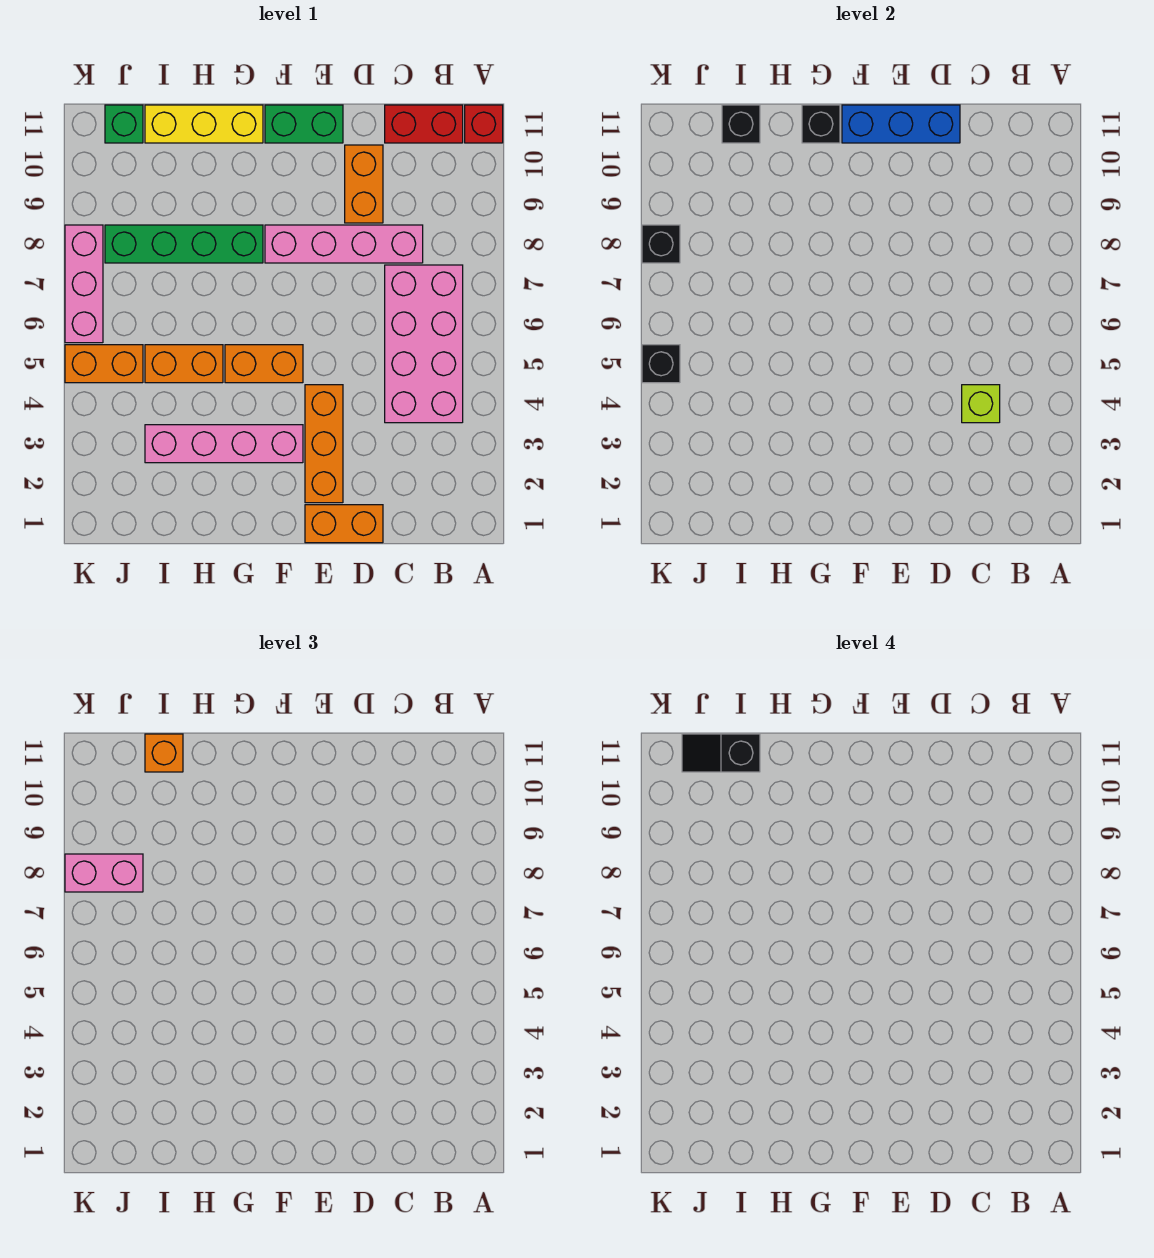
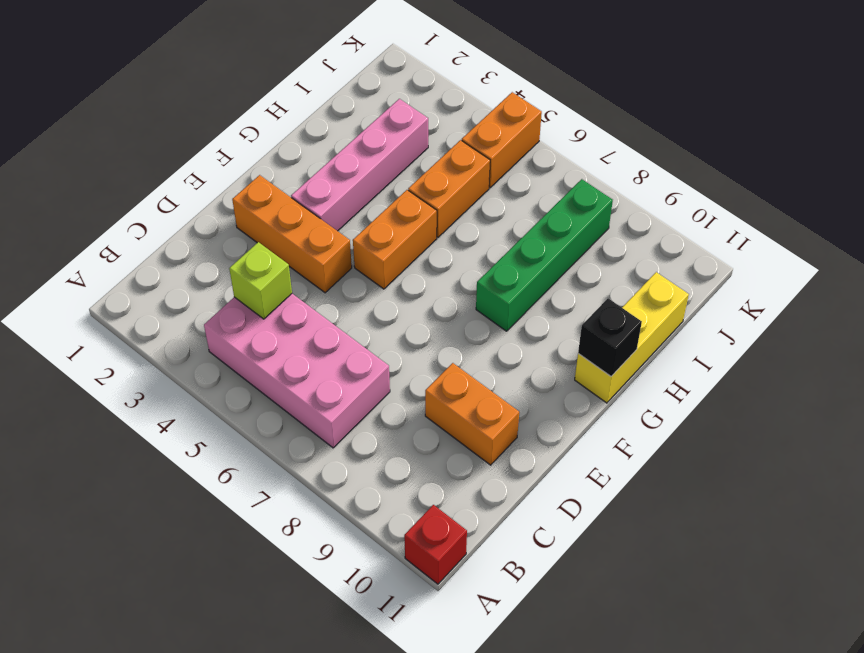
none -> red 1x2 brick [385,105,463,143]
none -> pink 1x4 brick [265,225,423,263]
none -> orange 1x2 brick [305,505,383,543]

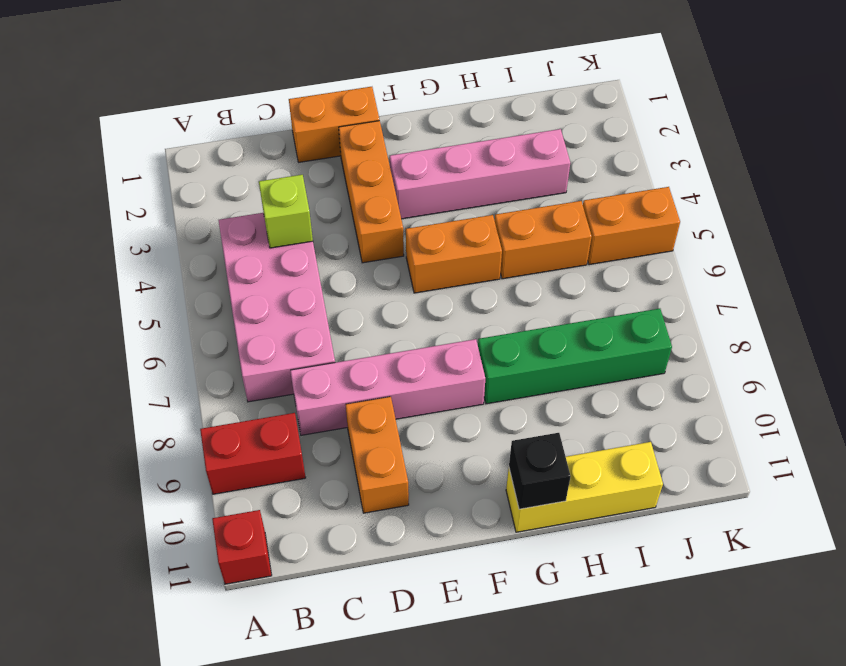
red 1x2 brick [200,413,306,494] -> red 1x2 brick moved to [385,105,463,143]
none -> green 1x2 brick [265,105,343,143]
none -> green 1x1 brick [105,105,143,143]
none -> pink 1x3 brick [65,225,103,343]

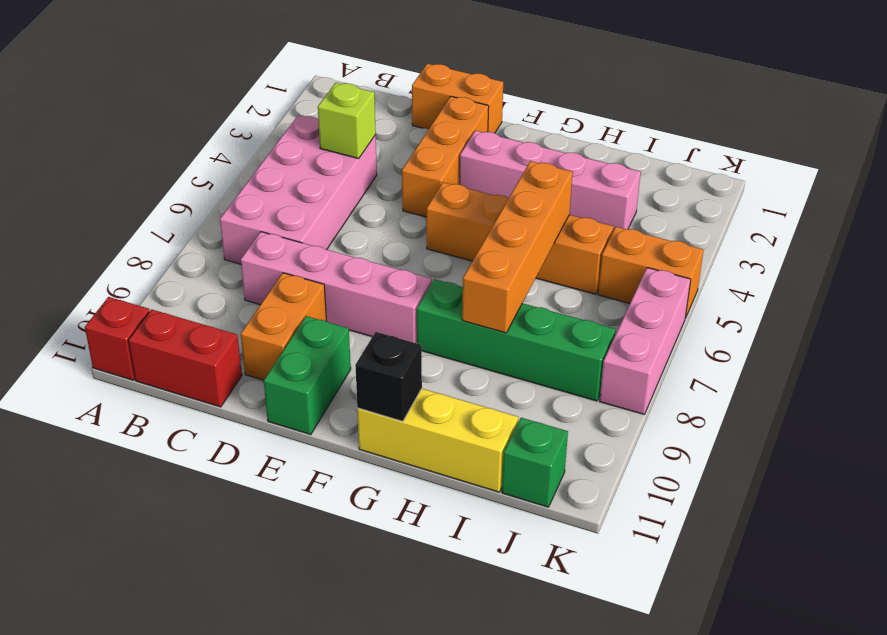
green 1x2 brick [264,316,351,435] -> green 1x2 brick turned to [265,105,343,143]
orange 1x4 brick [462,161,573,333] -> none
none -> blue 1x3 brick [842,105,960,143]
none -> black 1x1 brick [722,105,760,143]
none -> black 1x1 brick [642,345,680,383]

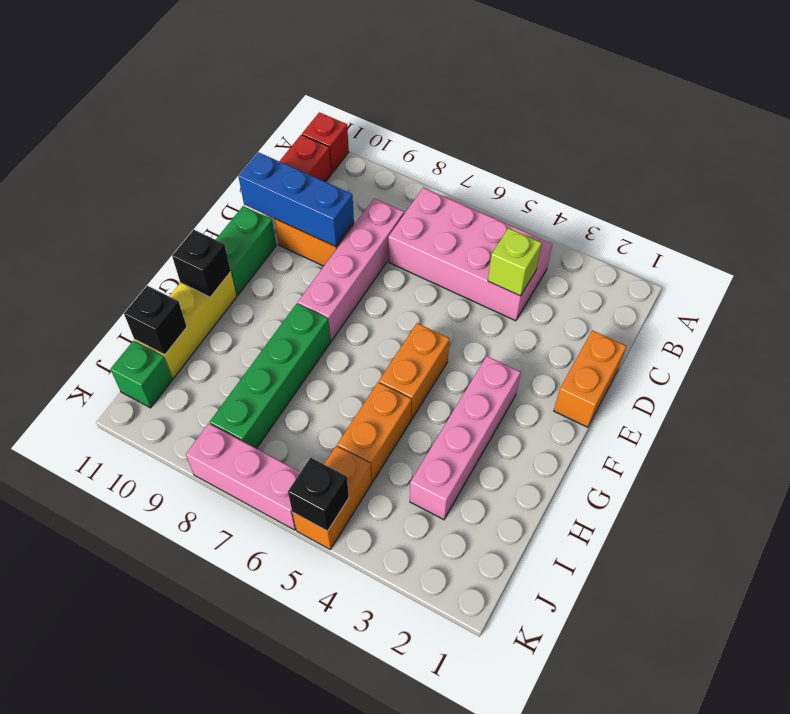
blue 1x3 brick [238,152,354,247] -> blue 1x3 brick turned to [842,105,960,143]
none -> orange 1x3 brick [305,385,343,503]
none -> black 1x1 brick [642,225,680,263]
none -> orange 1x1 brick [145,734,183,772]

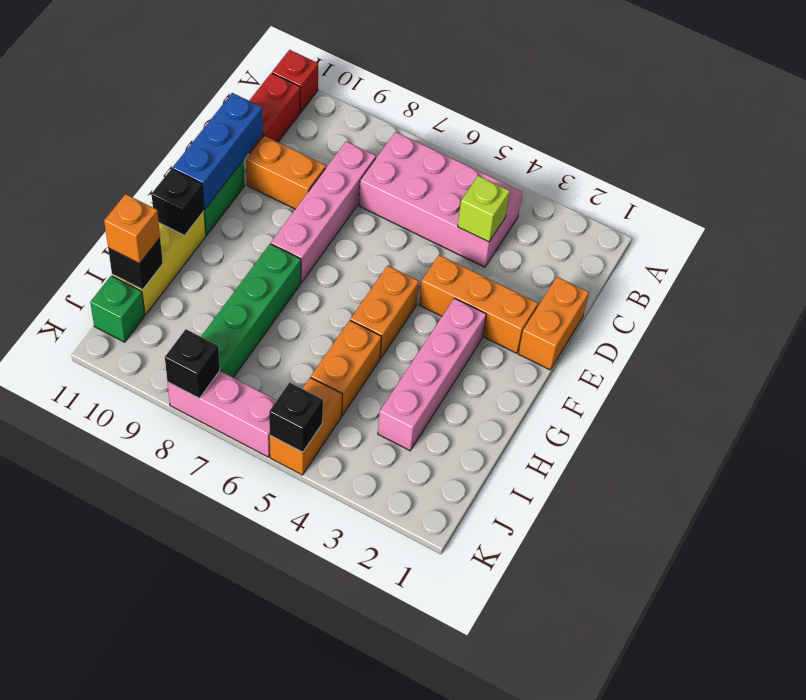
none -> pink 1x2 brick [65,854,143,892]
none -> black 1x2 slope [682,734,760,772]

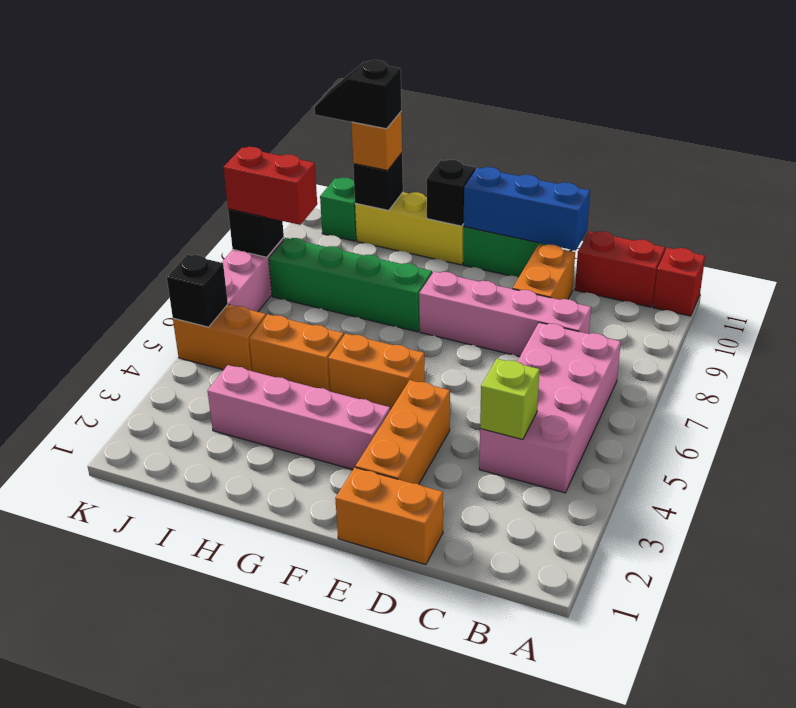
red 1x2 brick [223,147,317,225] -> pink 1x2 brick [65,854,143,892]

